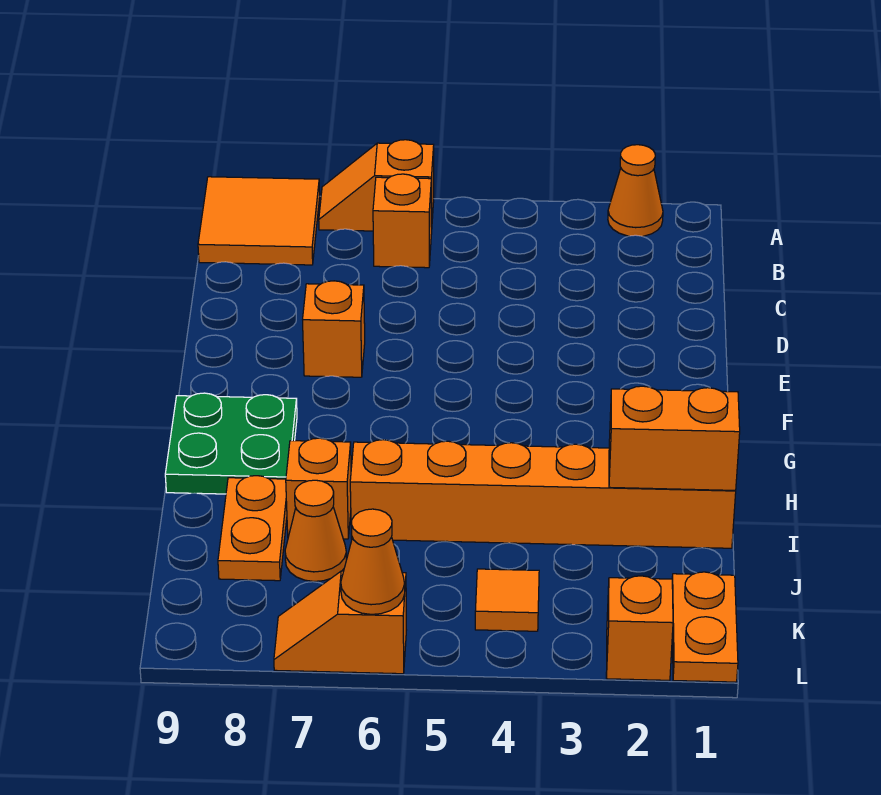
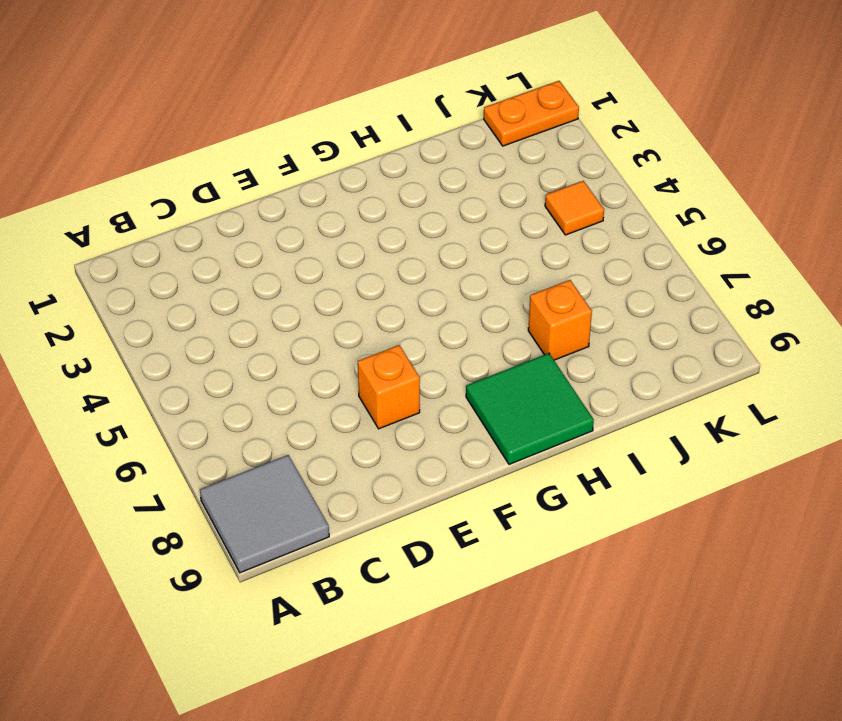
grey 2x2 tile [200,455,329,573] -> orange 2x2 tile [198,177,320,265]
green 2x2 tile [466,353,594,464] -> green 2x2 plate [165,393,297,494]
none -> orange 1x1 cone [608,145,663,236]
none -> orange 1x2 slope [319,140,434,231]
none -> orange 1x1 brick [373,174,432,268]

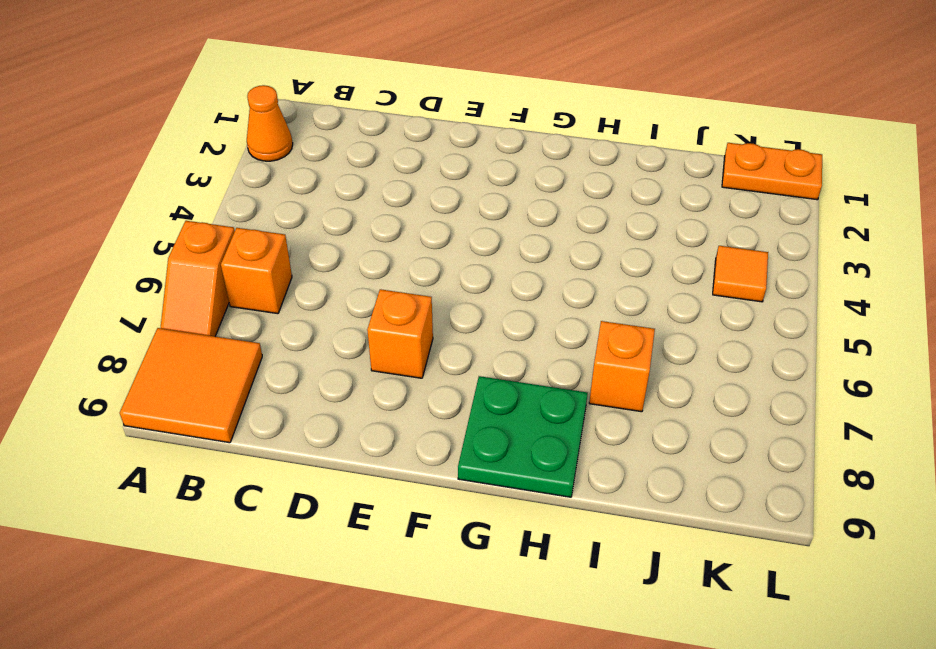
none -> orange 1x6 brick [350,440,736,548]
none -> orange 1x2 plate [218,476,287,581]
none -> orange 1x1 cone [285,480,347,581]

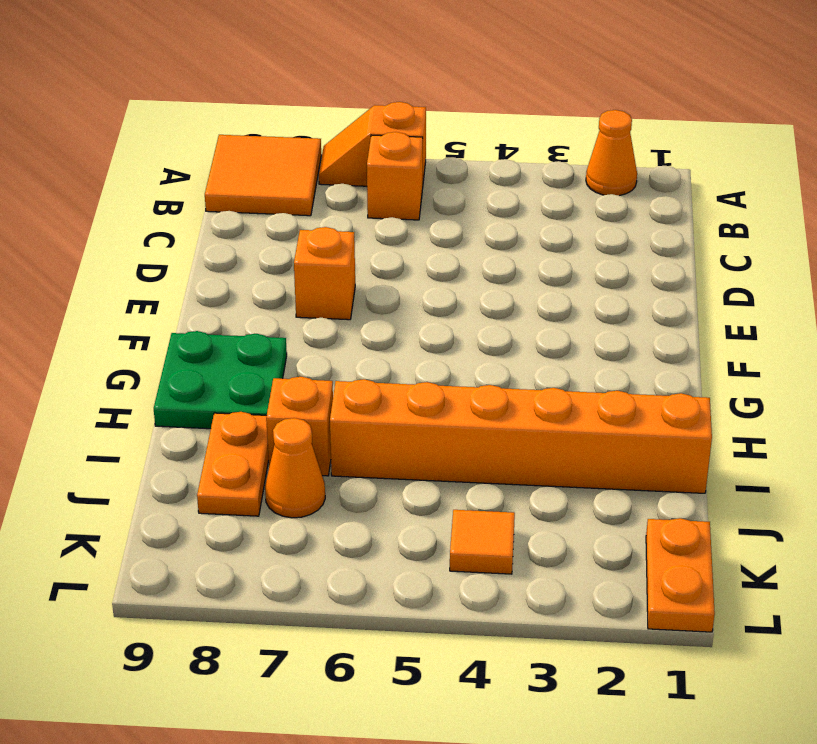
none -> orange 1x1 brick [606,576,673,680]
none -> orange 1x2 slope [274,571,406,674]
none -> orange 1x2 brick [609,386,740,490]

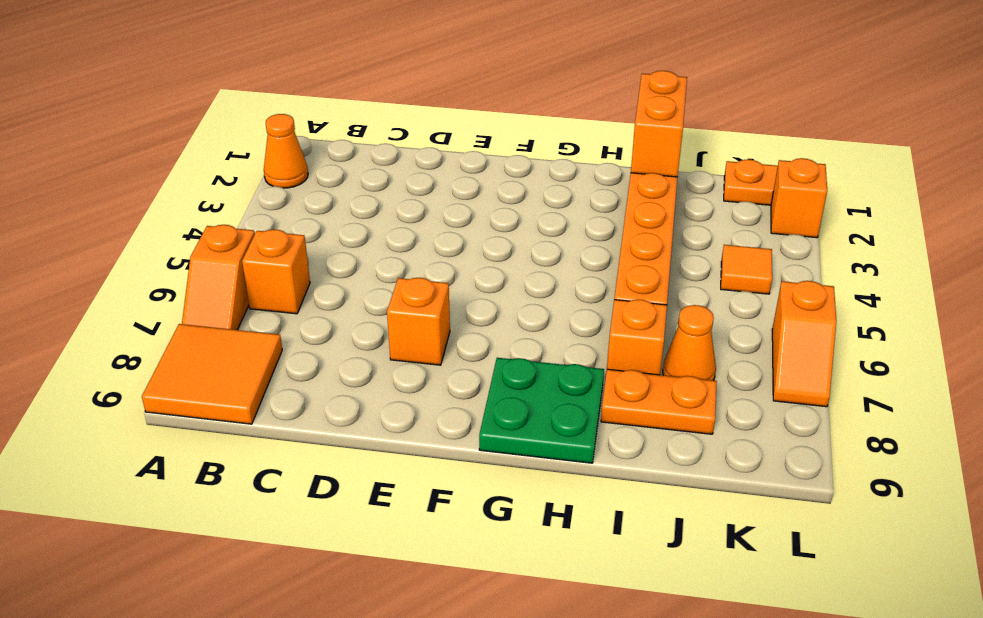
none -> orange 1x1 cone [341,509,405,614]

